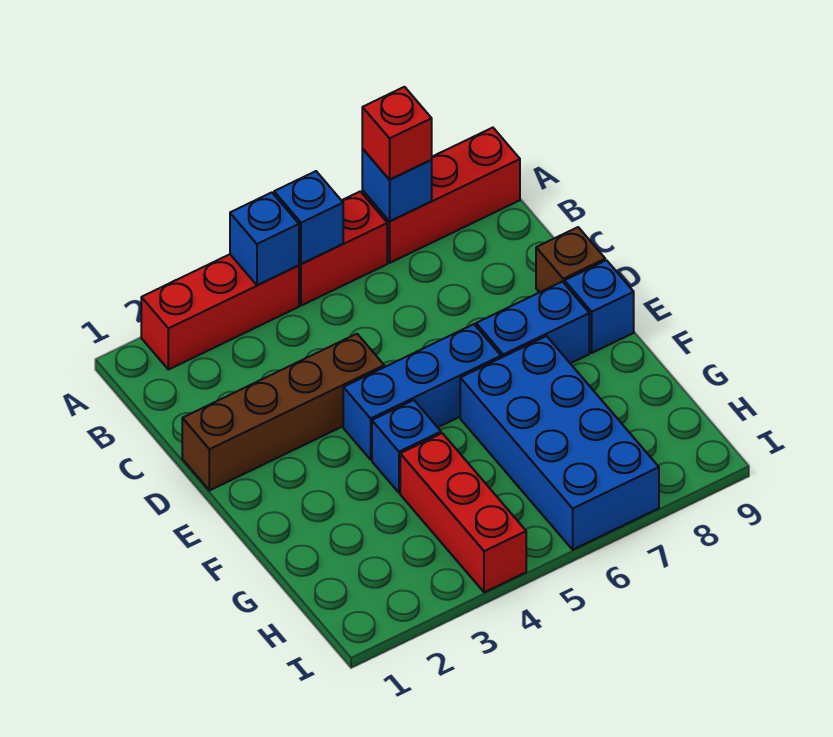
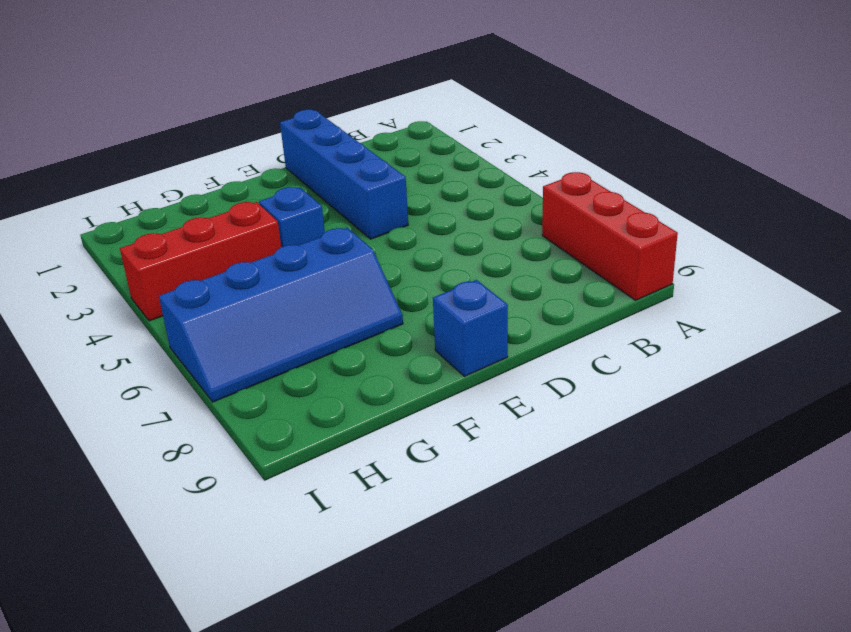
blue 1x4 brick [280,110,408,239] -> brown 1x4 brick [182,334,384,490]
blue 2x4 slope [159,228,403,402] -> blue 2x4 brick [460,336,659,550]
none -> red 1x3 brick [141,254,299,370]
none -> red 1x2 brick [299,192,387,306]
none -> brown 1x1 brick [536,227,605,292]

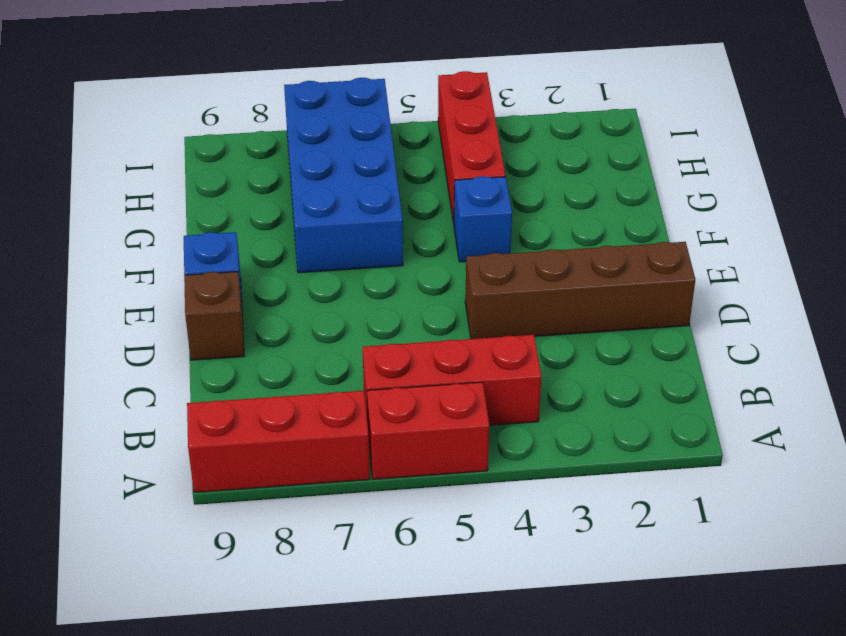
red 1x3 brick [363,335,542,425] -> red 1x3 brick moved to [141,254,299,370]
none -> blue 1x3 brick [343,324,501,459]
none -> blue 1x2 brick [476,282,589,363]
none -> blue 1x1 brick [230,193,299,285]

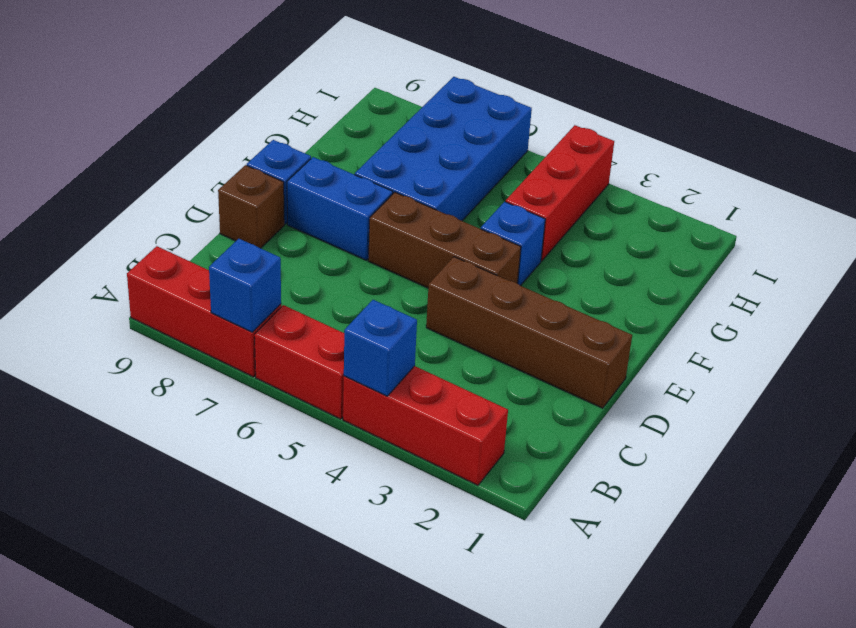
brown 1x3 brick [368,192,521,288] -> blue 1x3 brick [343,324,501,459]
none -> blue 1x1 brick [274,171,343,264]
none -> red 1x1 brick [362,87,432,180]

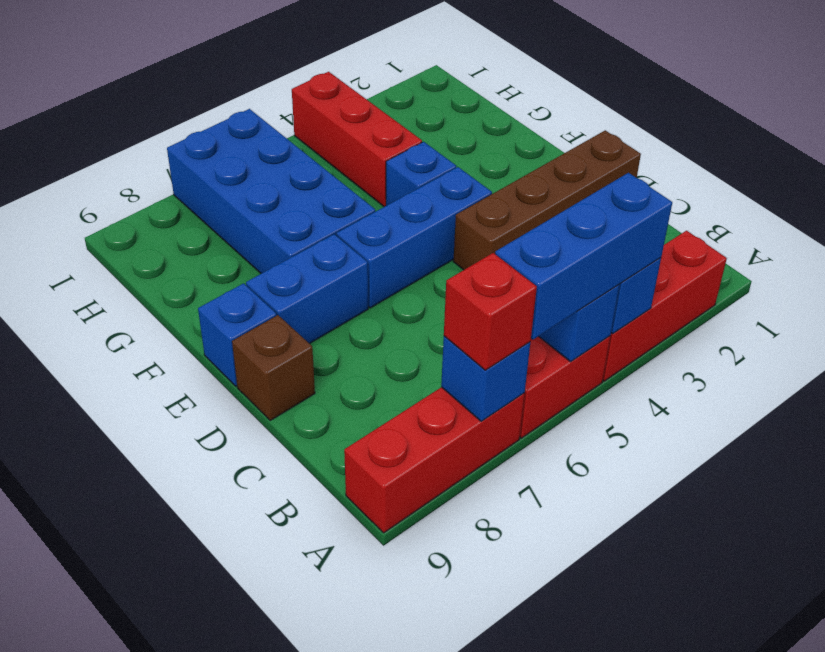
blue 1x3 brick [495,173,672,340] -> none

